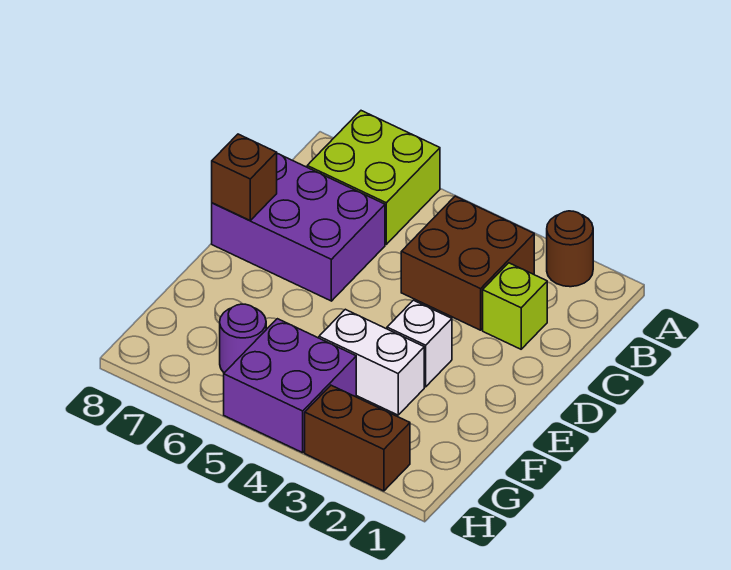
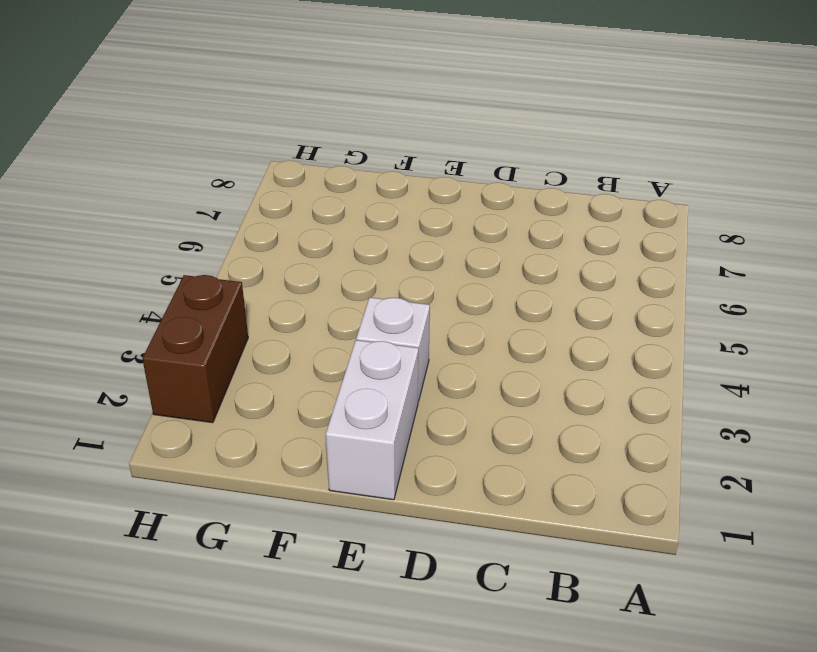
white 1x2 brick [326,340,418,500] -> white 1x2 brick moved to [319,309,424,415]
none -> brown 1x1 round brick [547,211,593,287]
none -> lime 2x2 brick [307,111,440,244]

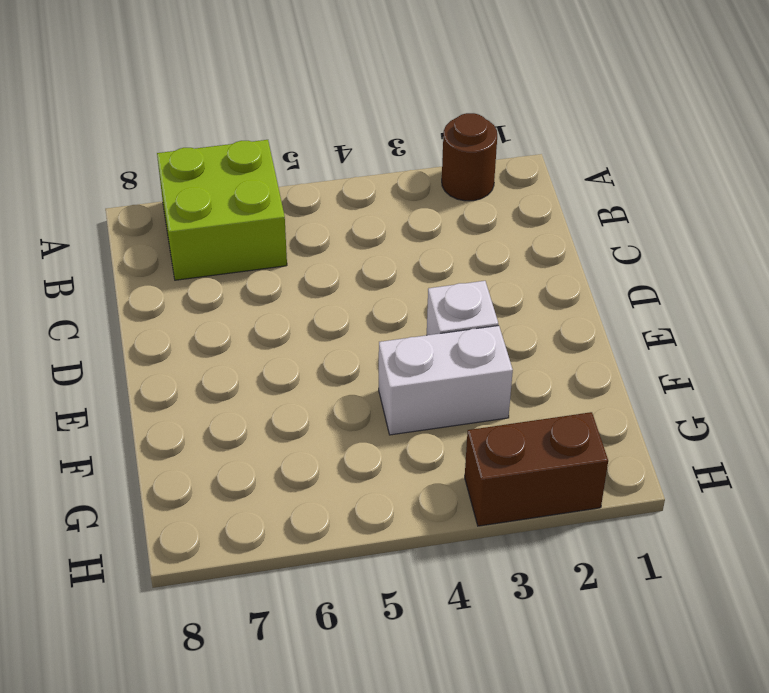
none -> brown 2x2 brick [401,196,534,330]
none -> lime 1x1 brick [483,263,547,349]

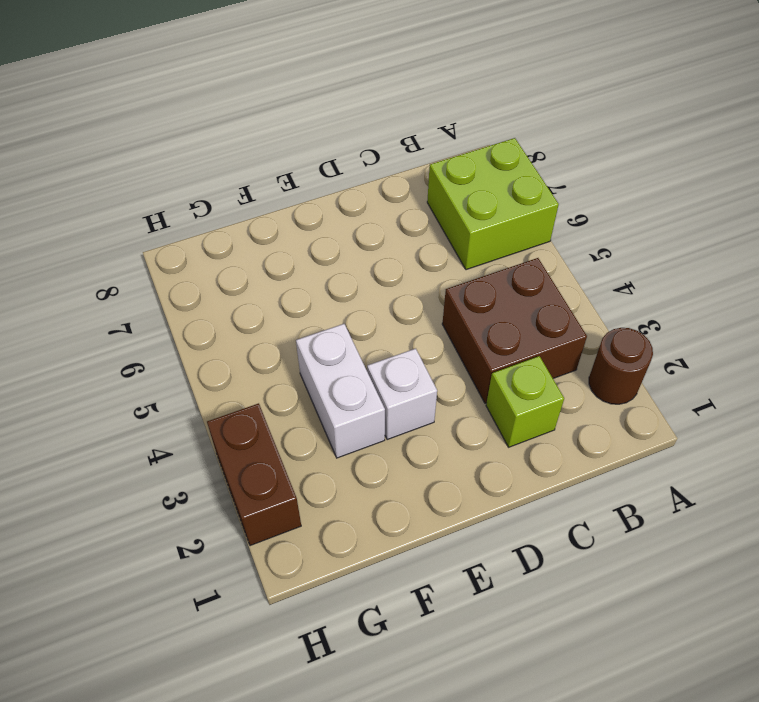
none -> purple 2x3 brick [212,154,385,301]
none -> purple 2x2 brick [224,319,356,453]

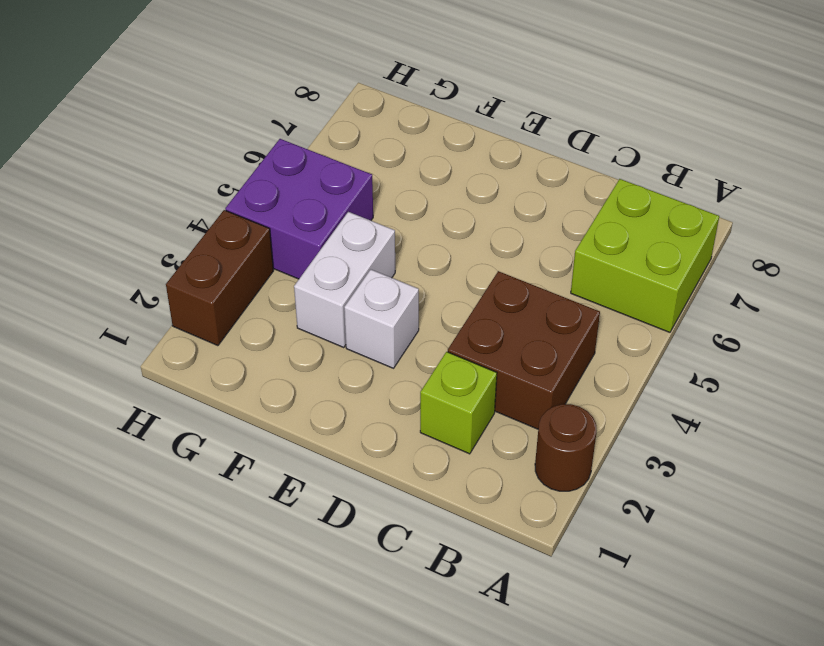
none -> purple 2x3 brick [212,154,385,301]
none -> purple 1x1 round brick [220,304,266,373]

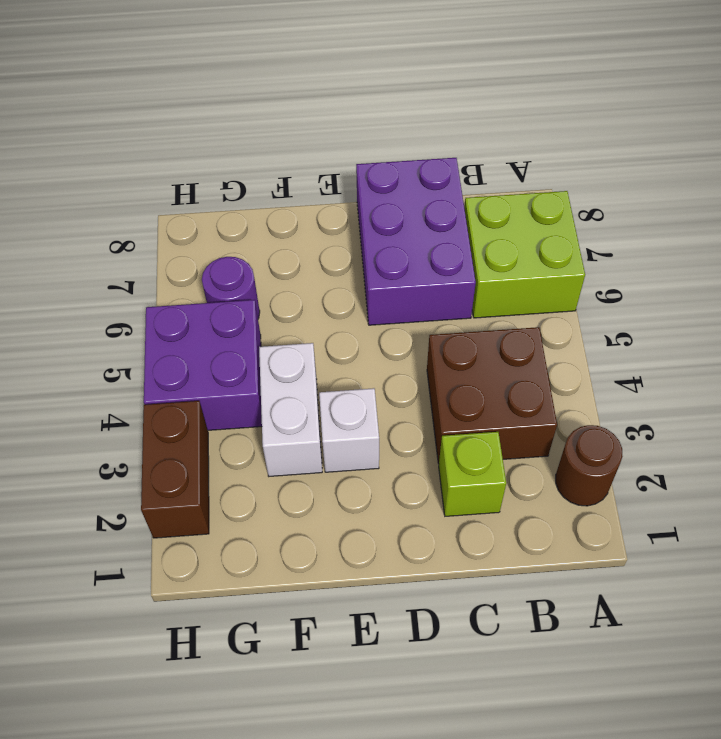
none -> brown 1x1 brick [212,134,277,221]

